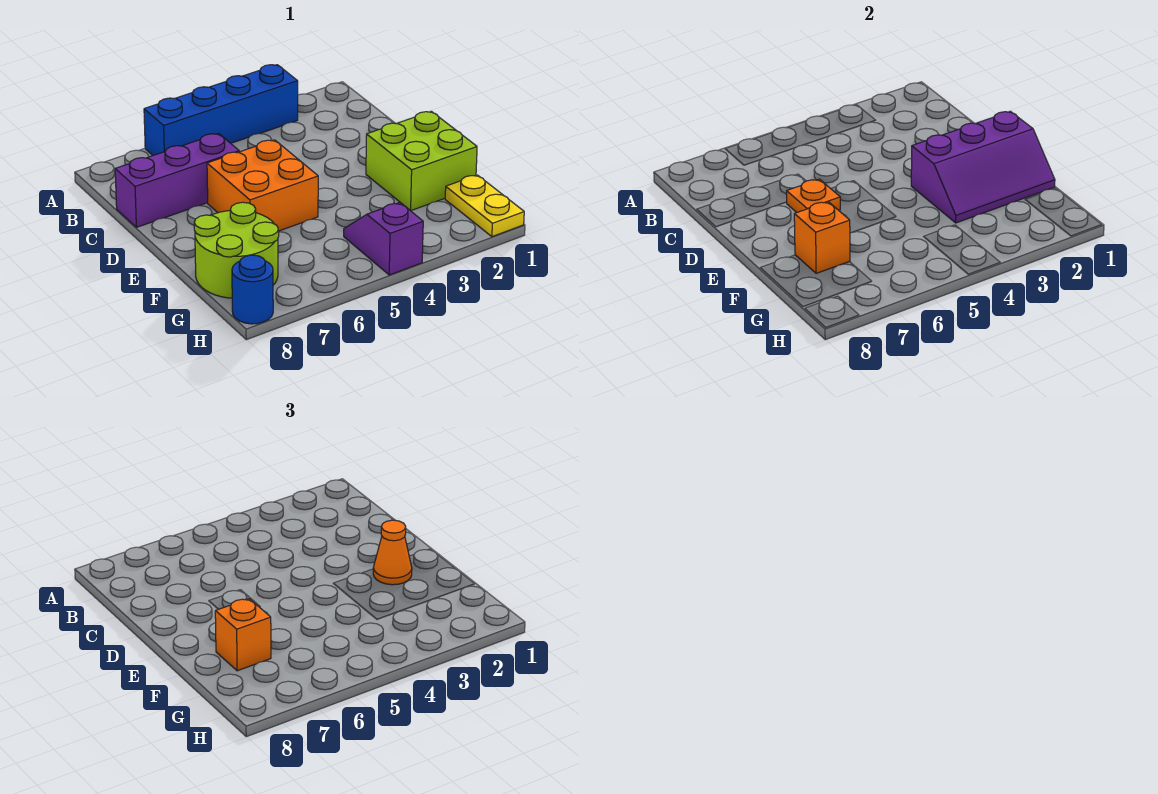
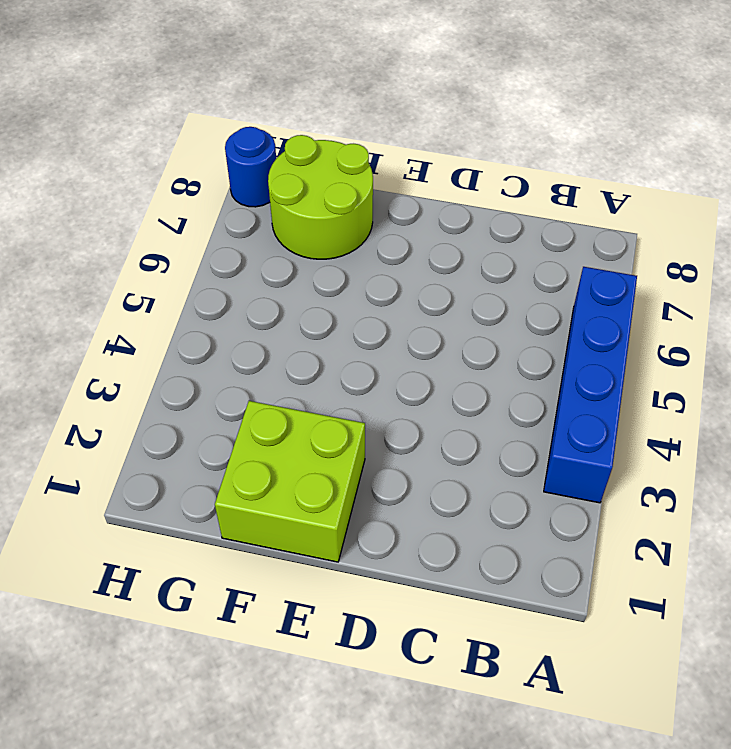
none -> purple 1x3 brick [115,134,239,227]
none -> orange 2x2 brick [207,140,318,231]
none -> yellow 1x2 plate [445,175,524,237]

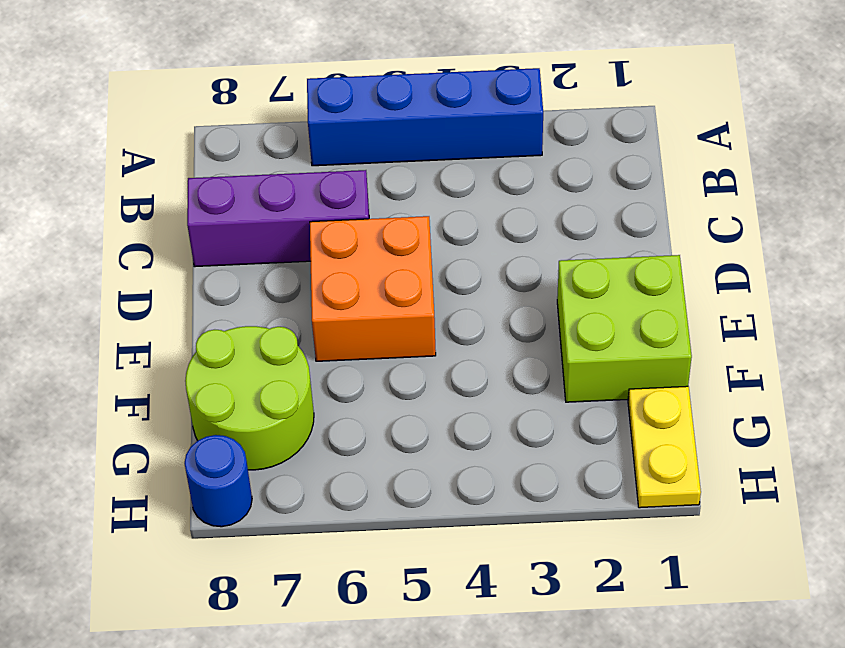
none -> purple 1x2 slope [344,202,423,275]
none -> orange 1x1 plate [787,179,840,212]
none -> purple 2x3 slope [911,111,1055,223]

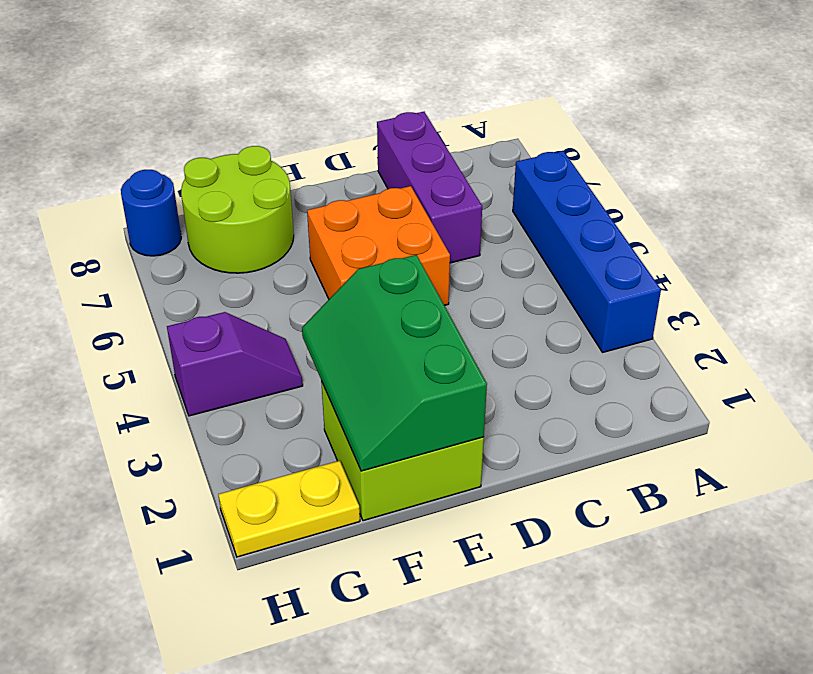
green 2x3 slope [302,255,487,471] -> purple 2x3 slope [911,111,1055,223]
none -> orange 1x1 plate [787,179,840,212]
none -> orange 1x1 brick [794,202,850,273]
none -> orange 1x1 cone [373,520,412,585]

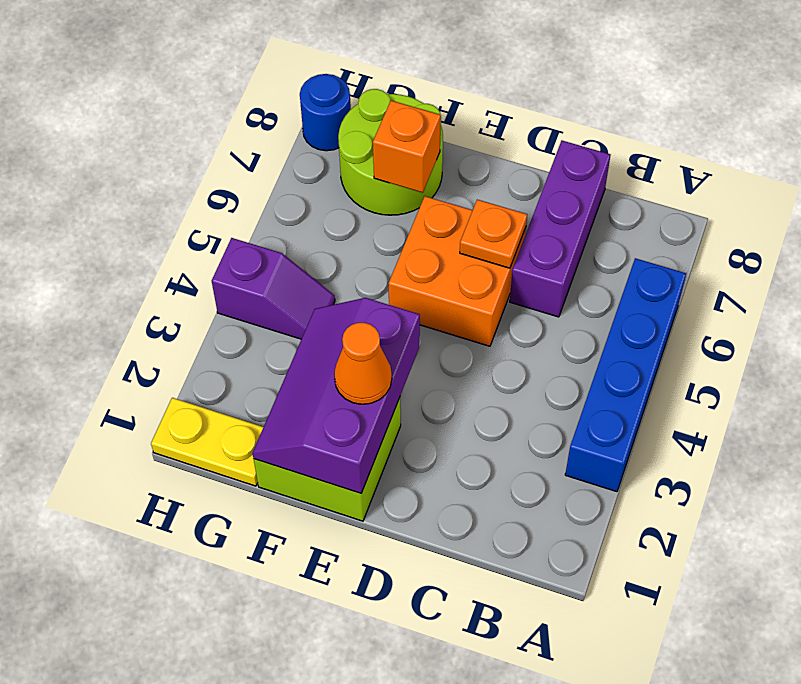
none -> orange 1x1 brick [215,599,271,671]

